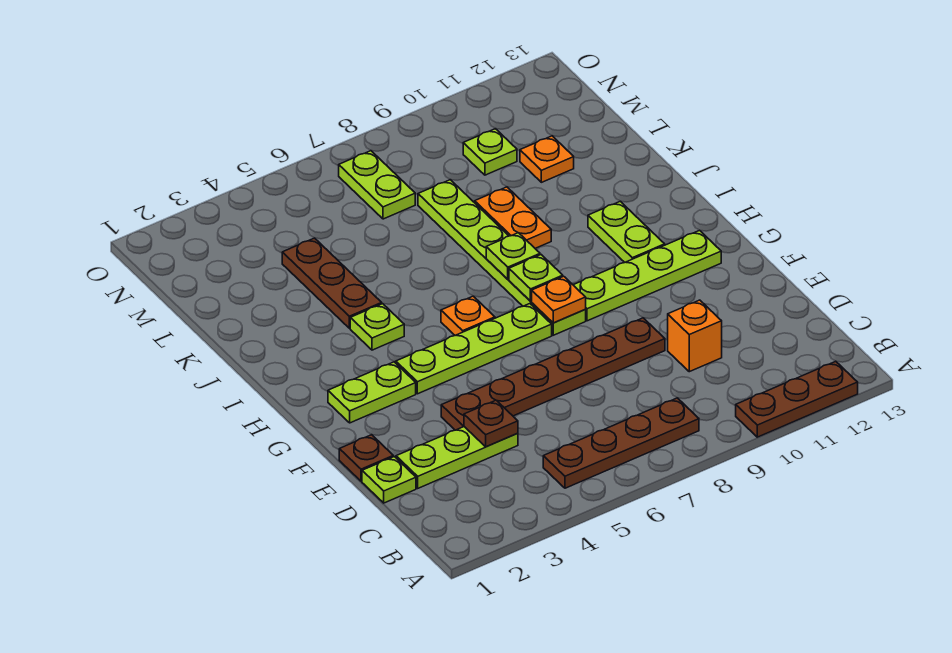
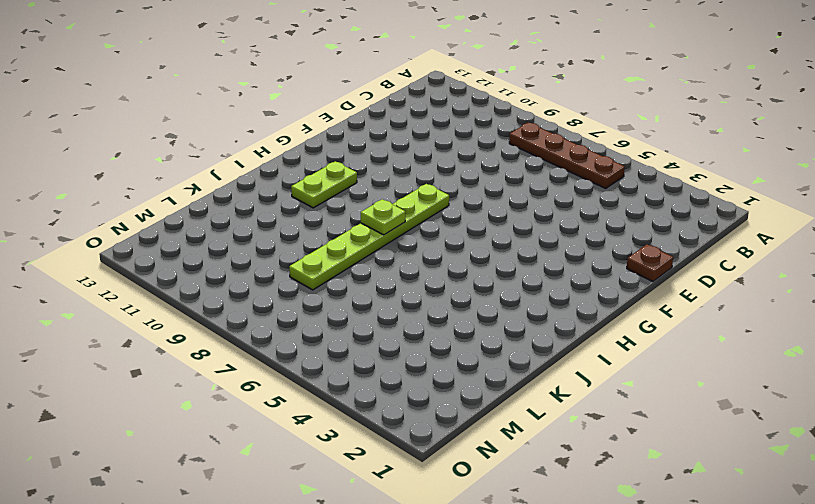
none -> brown 1x3 plate [736,361,858,437]
none -> lime 1x1 plate [362,457,416,503]
none -> lime 1x3 plate [396,427,518,488]

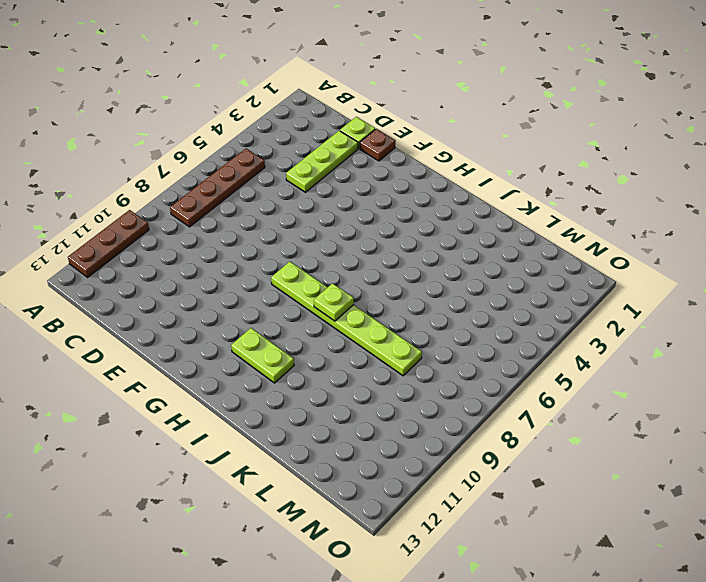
none -> orange 1x1 brick [668,300,722,372]
none -> brown 1x6 plate [441,318,665,430]
none -> lime 1x2 plate [328,362,416,423]

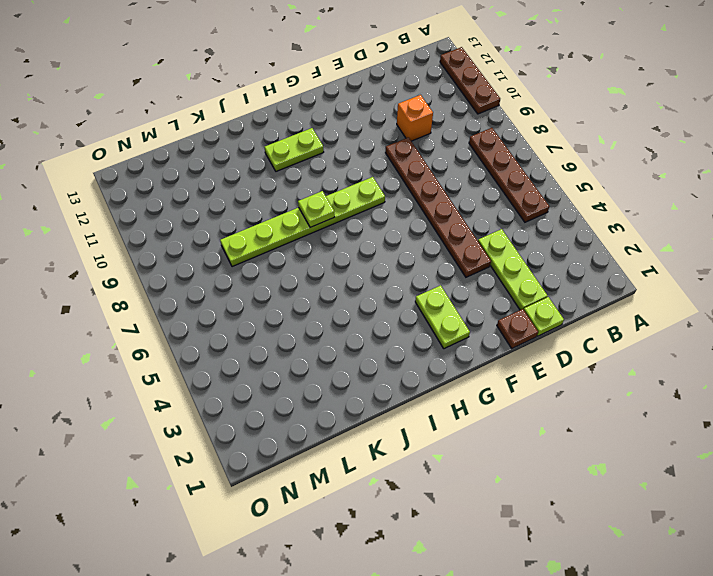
none -> lime 1x4 plate [396,304,552,394]
none -> lime 1x4 plate [574,230,721,321]
none -> orange 1x1 plate [441,296,495,335]

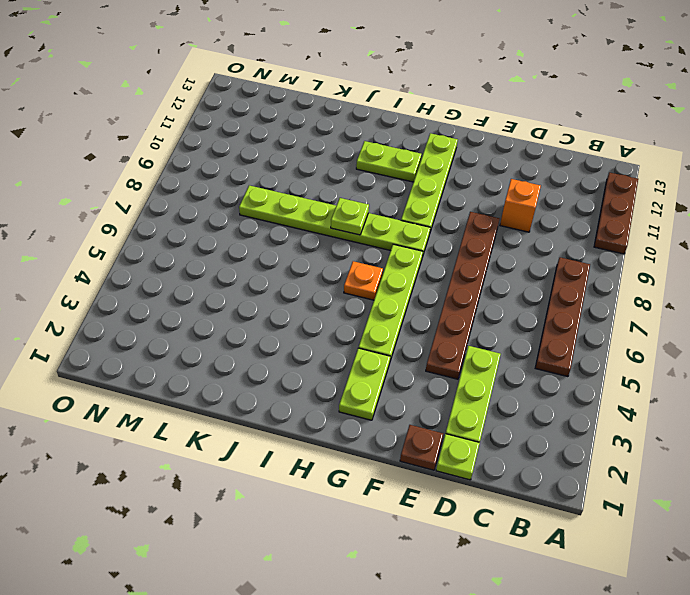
none -> lime 1x1 plate [350,304,404,350]
none -> brown 1x3 plate [282,238,382,328]
none -> orange 1x2 plate [475,187,551,248]

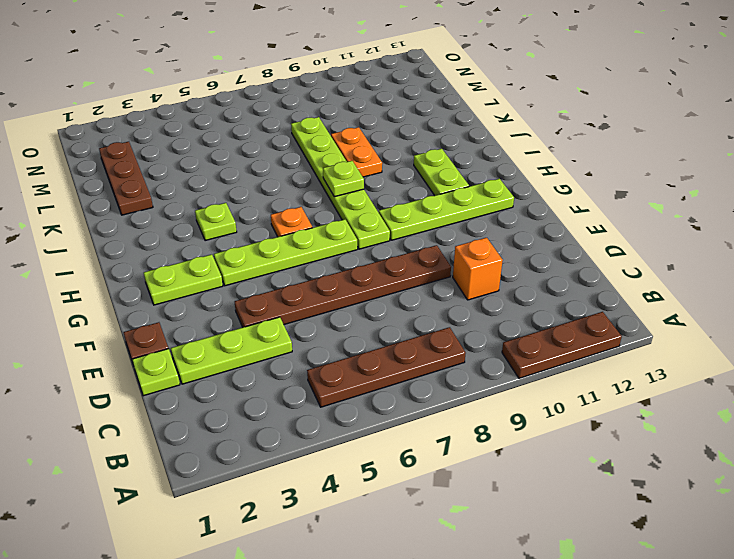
brown 1x3 plate [99,142,153,215] -> brown 1x3 plate moved to [282,238,382,328]
none -> orange 1x1 plate [520,136,574,182]
none -> lime 1x2 plate [339,151,415,219]
none -> lime 1x1 plate [463,129,517,175]

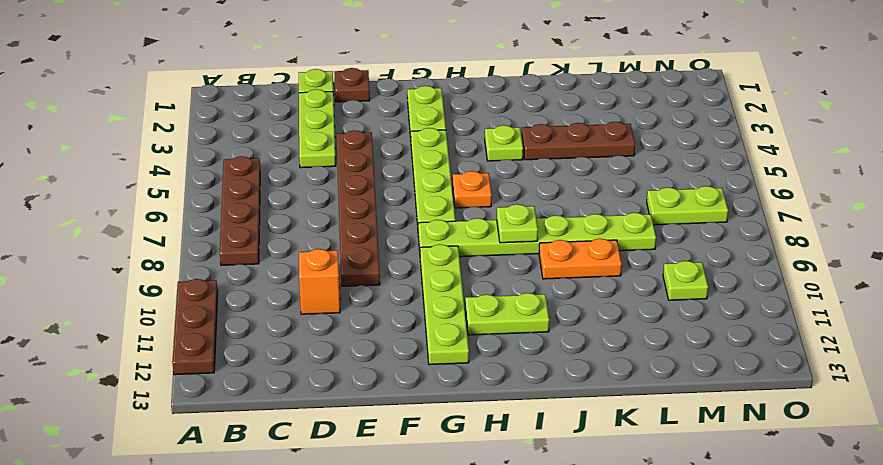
none -> orange 1x1 plate [520,136,574,182]
none -> brown 1x1 plate [464,400,518,447]
none -> orange 1x1 plate [532,276,586,323]

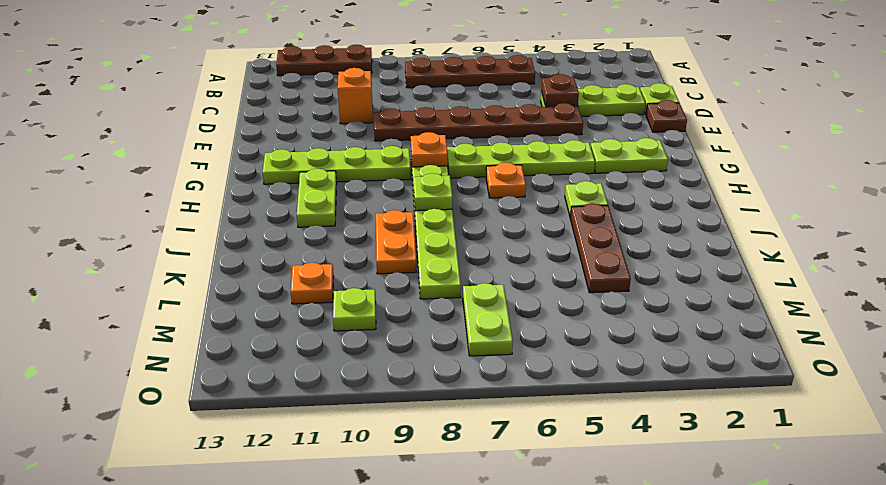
none -> lime 1x1 plate [509,255,563,301]

